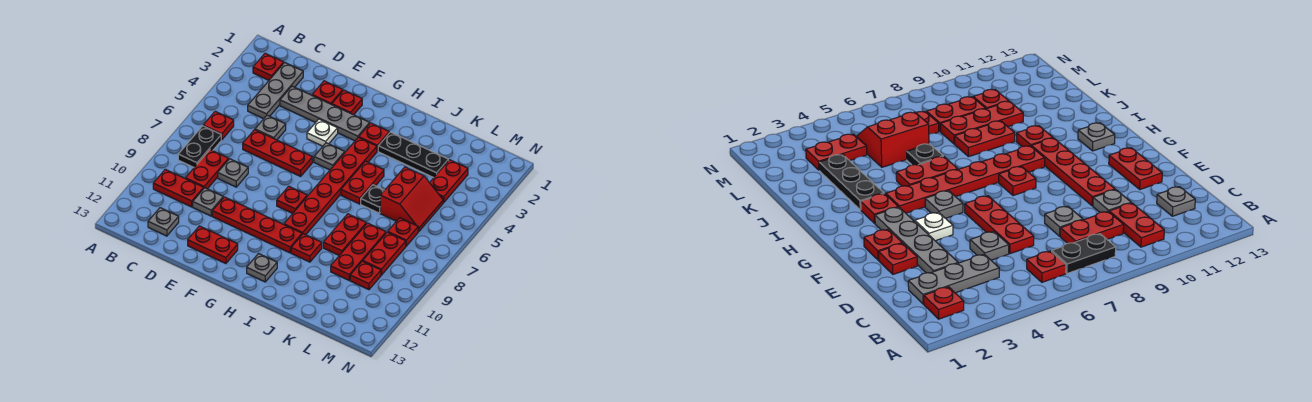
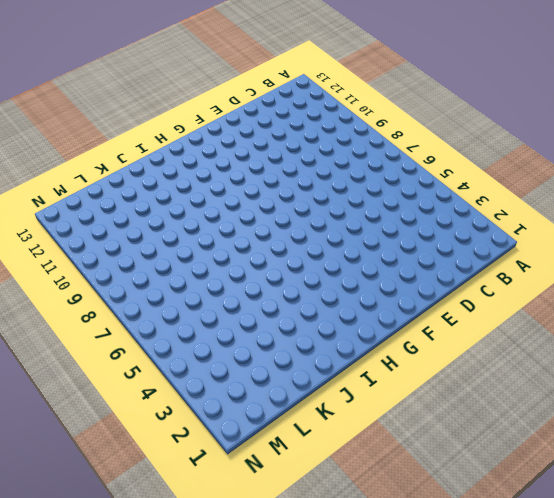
none -> red 1x1 plate [253,53,284,80]
none -> red 1x1 plate [203,111,234,140]
none -> black 1x2 plate [178,126,221,167]
none -> red 1x2 plate [153,169,204,207]

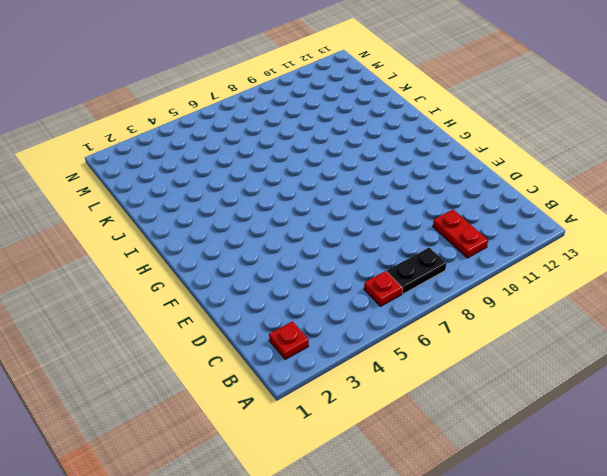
none -> grey 1x3 plate [248,63,303,119]
none -> red 1x2 plate [186,150,229,189]
none -> grey 1x1 plate [148,208,179,236]
none -> grey 1x4 plate [280,86,370,141]

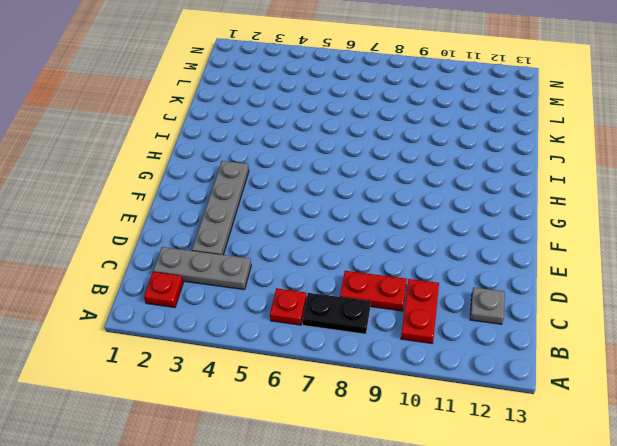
none -> grey 1x1 plate [255,115,286,140]
none -> red 1x3 plate [243,130,313,176]
none -> grey 1x1 plate [218,159,248,187]
none -> grey 1x1 plate [193,188,223,216]

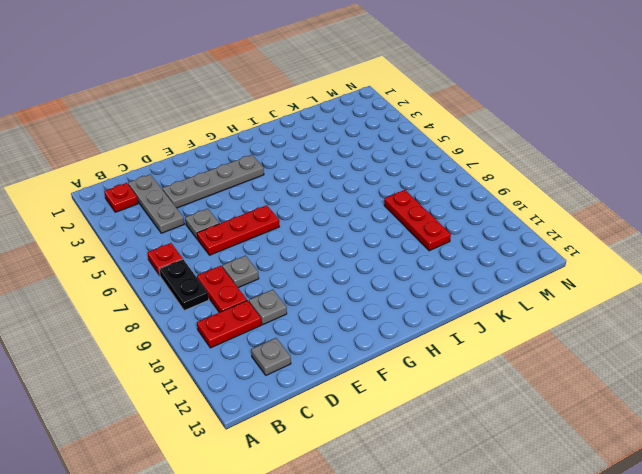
none -> red 1x1 plate [312,81,343,105]
none -> red 1x4 plate [212,197,302,253]
none -> red 1x2 plate [188,226,238,264]
none -> red 1x1 plate [332,90,362,115]

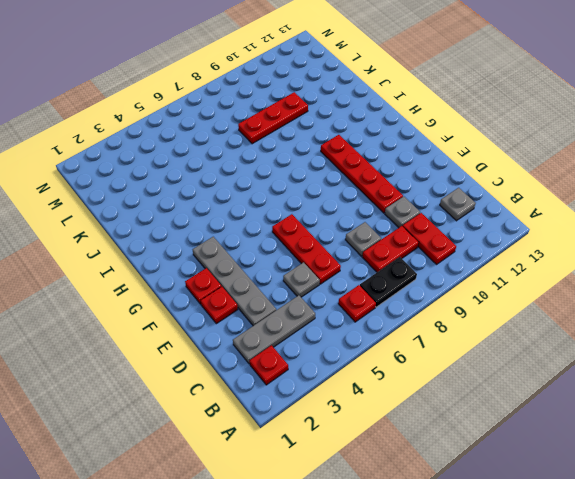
none -> red 1x2 plate [188,226,238,264]
none -> white 1x1 plate [307,119,338,146]
none -> grey 1x1 plate [314,143,345,170]
none -> red 1x1 plate [277,186,307,213]

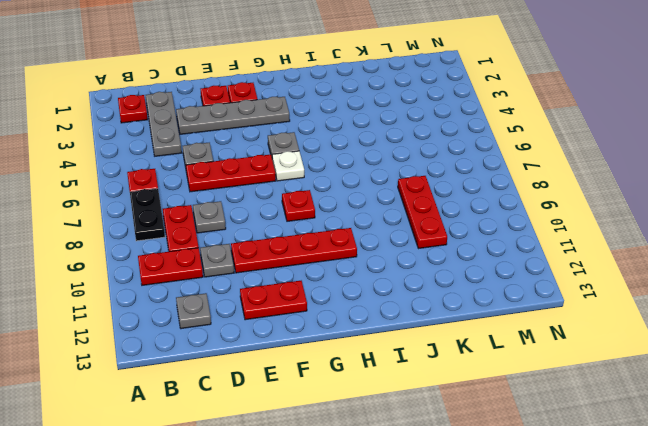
white 1x1 plate [272,151,304,181] -> white 1x1 plate moved to [307,119,338,146]
none -> red 1x1 plate [359,123,389,151]
none -> red 1x6 plate [284,137,377,235]
none -> grey 1x1 plate [247,254,277,282]
none -> black 1x3 plate [378,132,448,178]

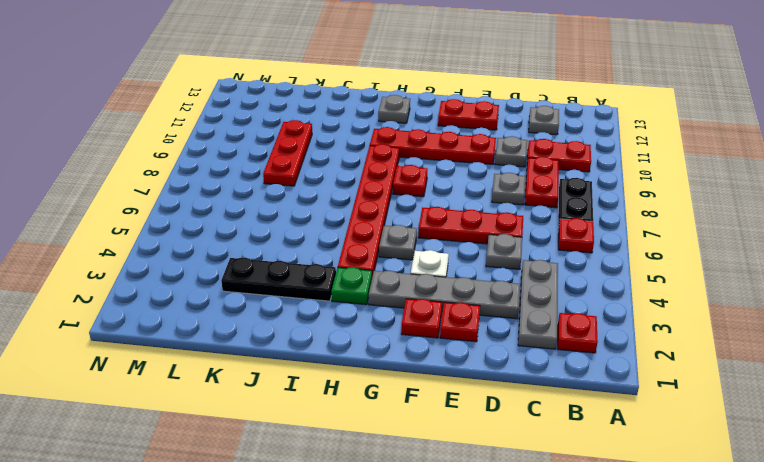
green 1x1 plate [331,267,372,305] -> red 1x1 plate [359,123,389,151]
none -> red 1x2 plate [341,161,384,204]
none -> red 1x1 plate [291,234,322,262]
none -> black 1x1 plate [361,185,384,213]
none -> red 1x2 plate [323,214,366,255]

